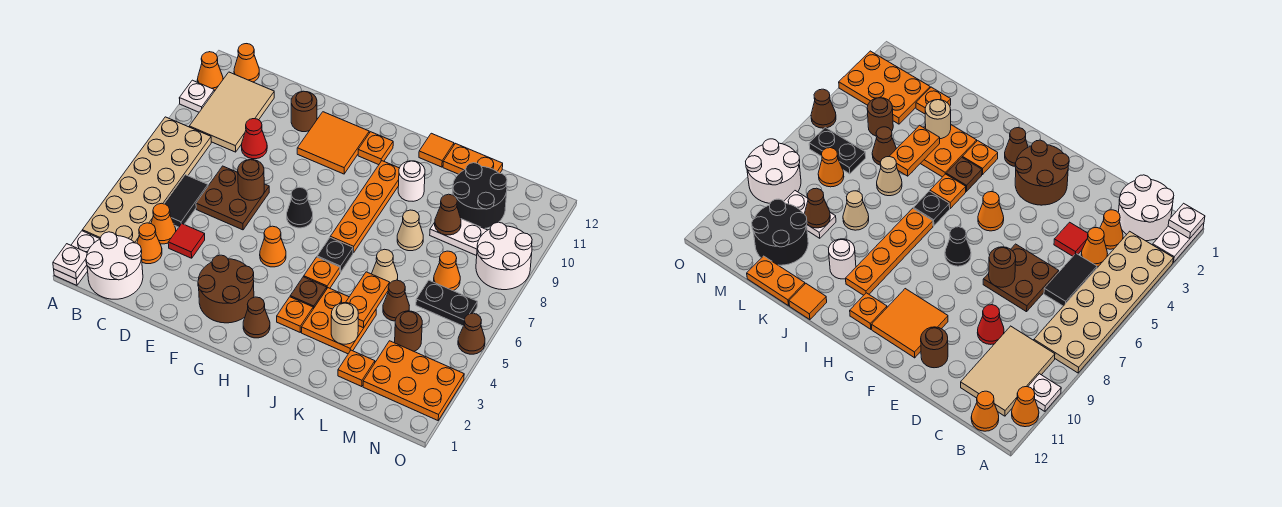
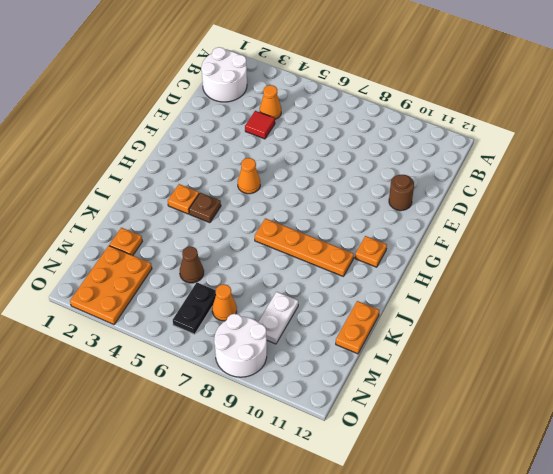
none -> white 1x2 plate [54,231,99,285]
none -> tan 2x6 plate [82,117,211,243]
none -> white 1x1 plate [179,80,214,112]
none -> orange 1x1 cone [198,52,223,91]

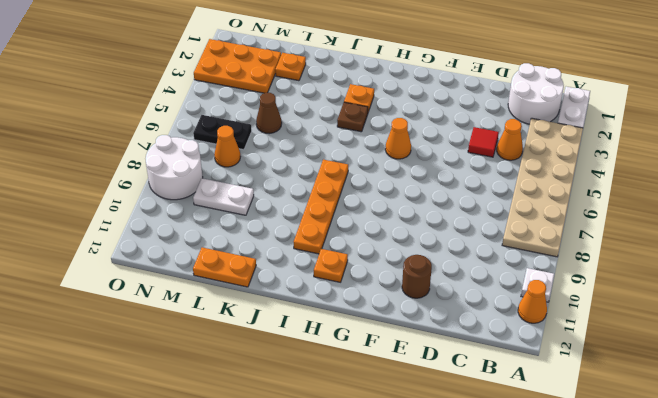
none -> tan 2x3 tile [189,72,274,152]
none -> orange 1x1 cone [234,44,259,82]
none -> orange 1x1 cone [137,223,162,264]
none -> black 1x2 tile [164,175,208,227]

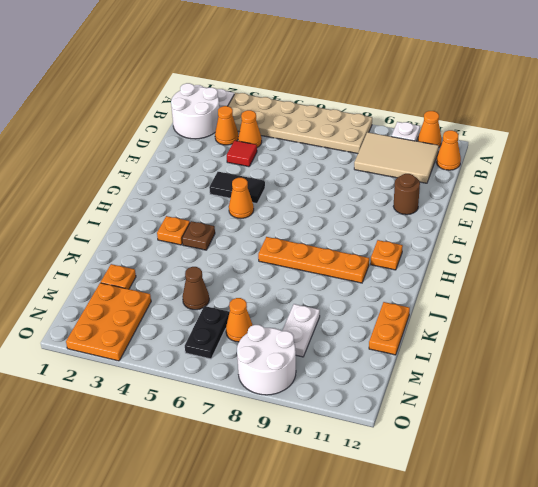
black 1x2 tile [209,172,265,204] -> black 1x2 tile moved to [164,175,208,227]
none -> brown 2x2 plate [196,166,269,230]
none -> red 1x1 cone [241,119,267,159]
none -> brown 2x2 round brick [198,255,254,323]
none -> orange 2x2 tile [297,112,369,174]

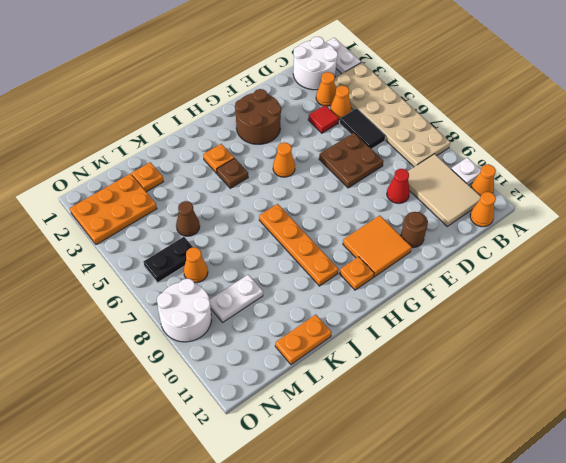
none -> black 1x1 cone [287,187,313,228]
none -> brown 1x1 cone [243,297,270,338]
none -> orange 1x1 plate [304,257,340,288]
none -> black 1x1 plate [317,238,353,272]

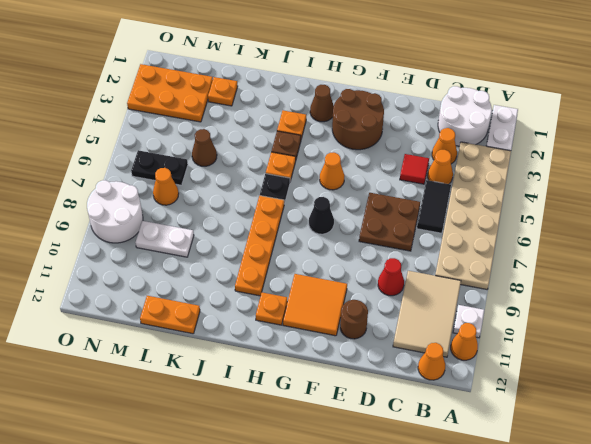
none -> orange 2x2 plate [302,288,376,354]
none -> white 1x1 round brick [398,161,425,201]
none -> orange 1x1 tile [419,133,454,167]
none -> tan 1x1 cone [372,249,398,283]

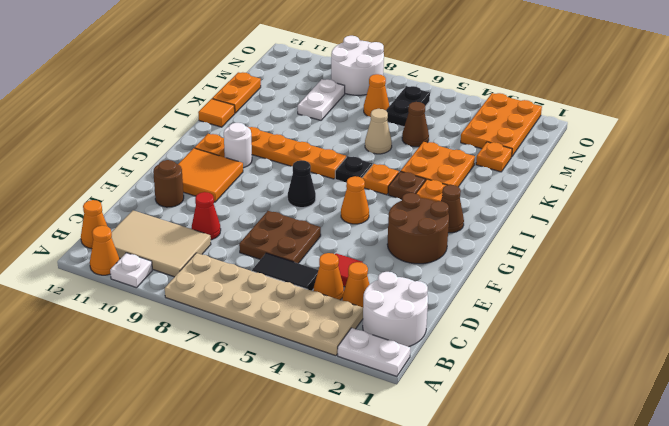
white 1x1 round brick [224,123,252,168] -> white 1x1 round brick moved to [398,161,425,201]
none -> tan 1x1 cone [397,210,423,251]
none -> black 2x2 round brick [452,163,507,229]
none -> brown 1x1 round brick [395,311,422,351]
none -> brown 1x1 cone [458,313,485,354]

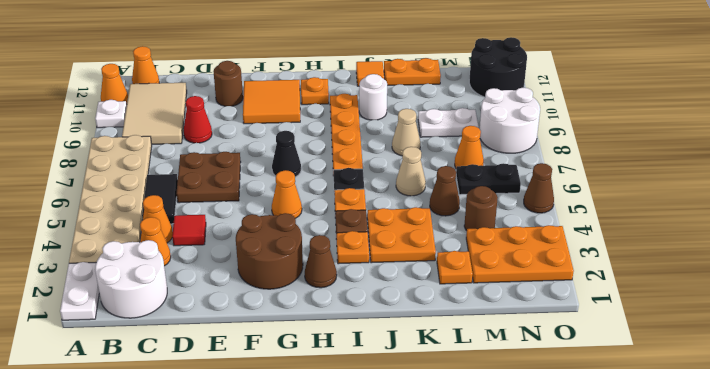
black 2x2 round brick [469,37,527,97] -> black 2x2 round brick moved to [452,163,507,229]
none -> white 1x1 plate [53,244,87,279]
none -> brown 1x1 round brick [238,160,264,200]
none -> tan 1x1 round brick [331,303,358,344]
none -> orange 1x2 plate [346,272,390,328]

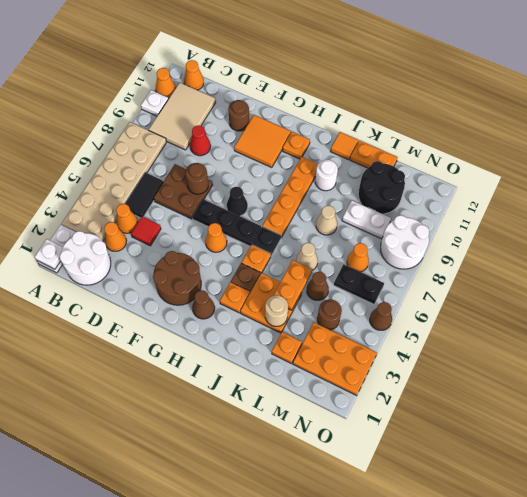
black 1x3 plate [192,199,261,246] -> none
none -> brown 1x1 cone [435,194,461,235]

